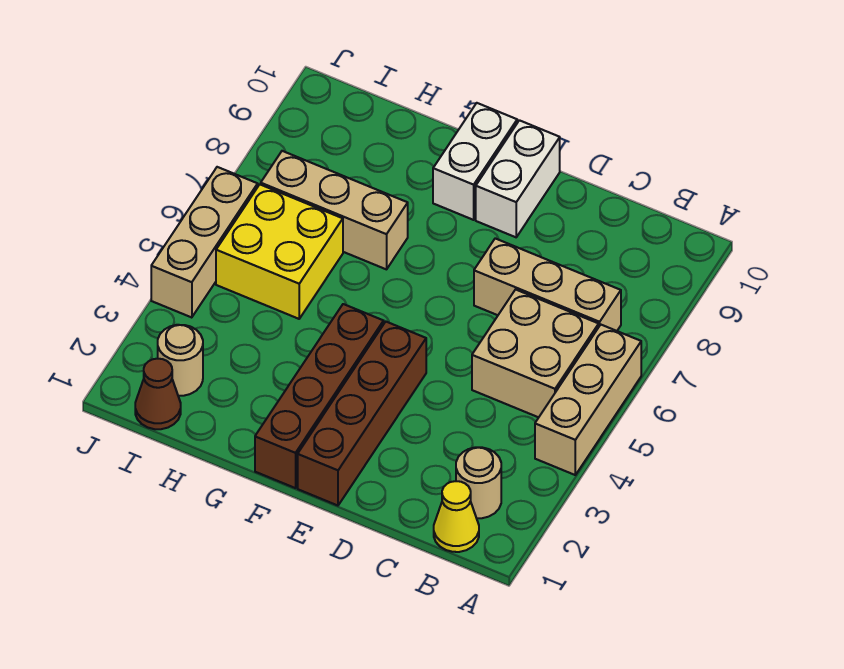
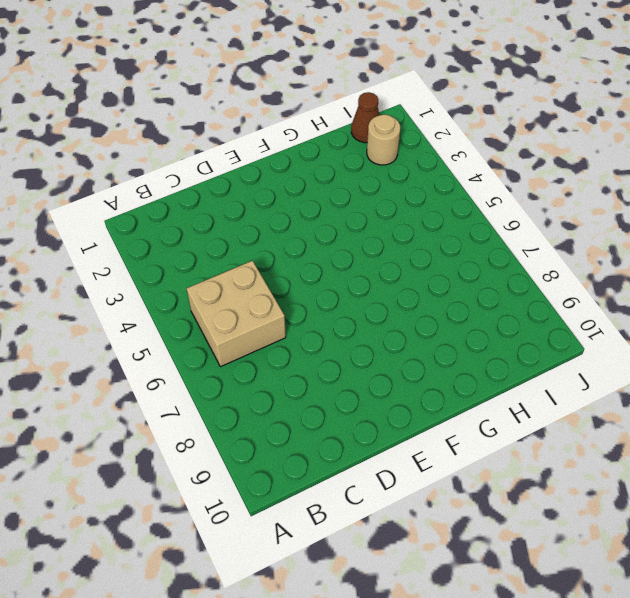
none -> tan 1x3 brick [535,325,641,475]
none -> yellow 1x1 cone [434,481,479,552]
none -> tan 1x1 round brick [456,447,501,518]

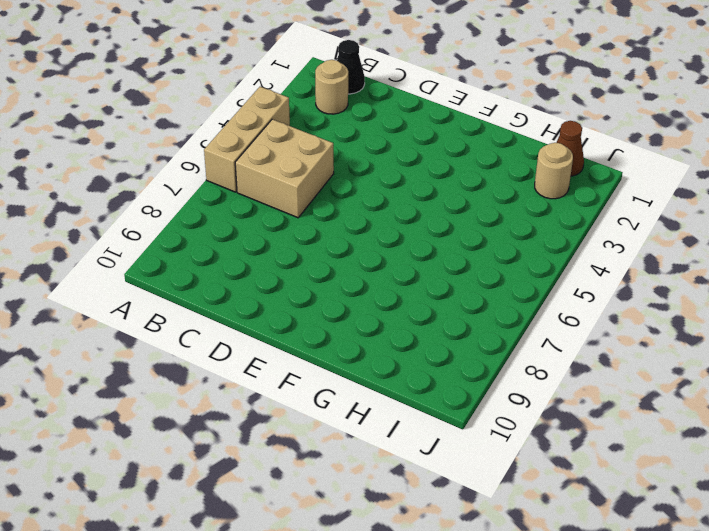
black 1x1 cone [337,40,365,94] -> yellow 1x1 cone [434,481,479,552]
none -> tan 1x3 brick [474,238,621,331]
none -> brown 1x4 brick [298,322,426,506]
none -> white 1x2 brick [476,120,560,237]

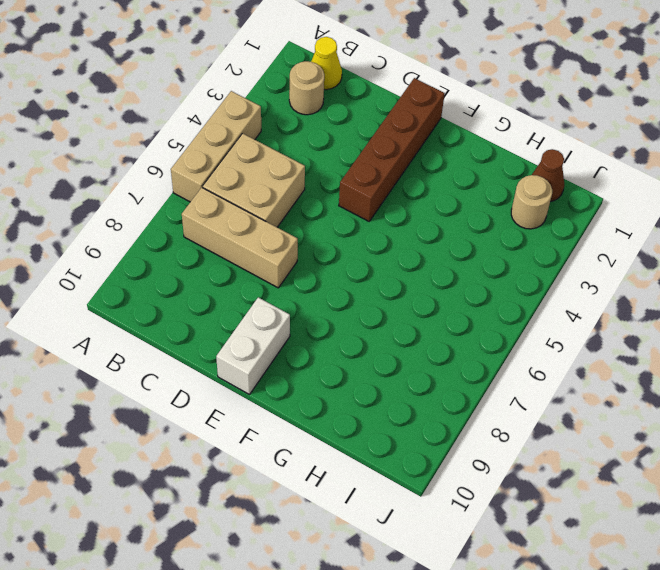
none -> brown 1x4 brick [255,304,384,488]
none -> white 1x2 brick [433,103,517,220]
none -> tan 1x3 brick [261,151,408,269]

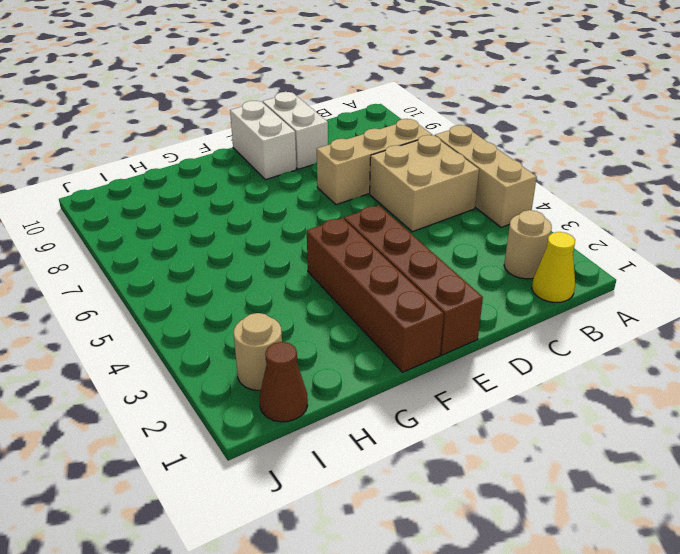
white 1x2 brick [263,92,328,169] -> white 1x2 brick moved to [433,103,517,220]
none -> tan 1x3 brick [261,151,408,269]
none -> yellow 2x2 brick [216,184,343,319]
none -> tan 1x3 brick [151,167,258,318]

